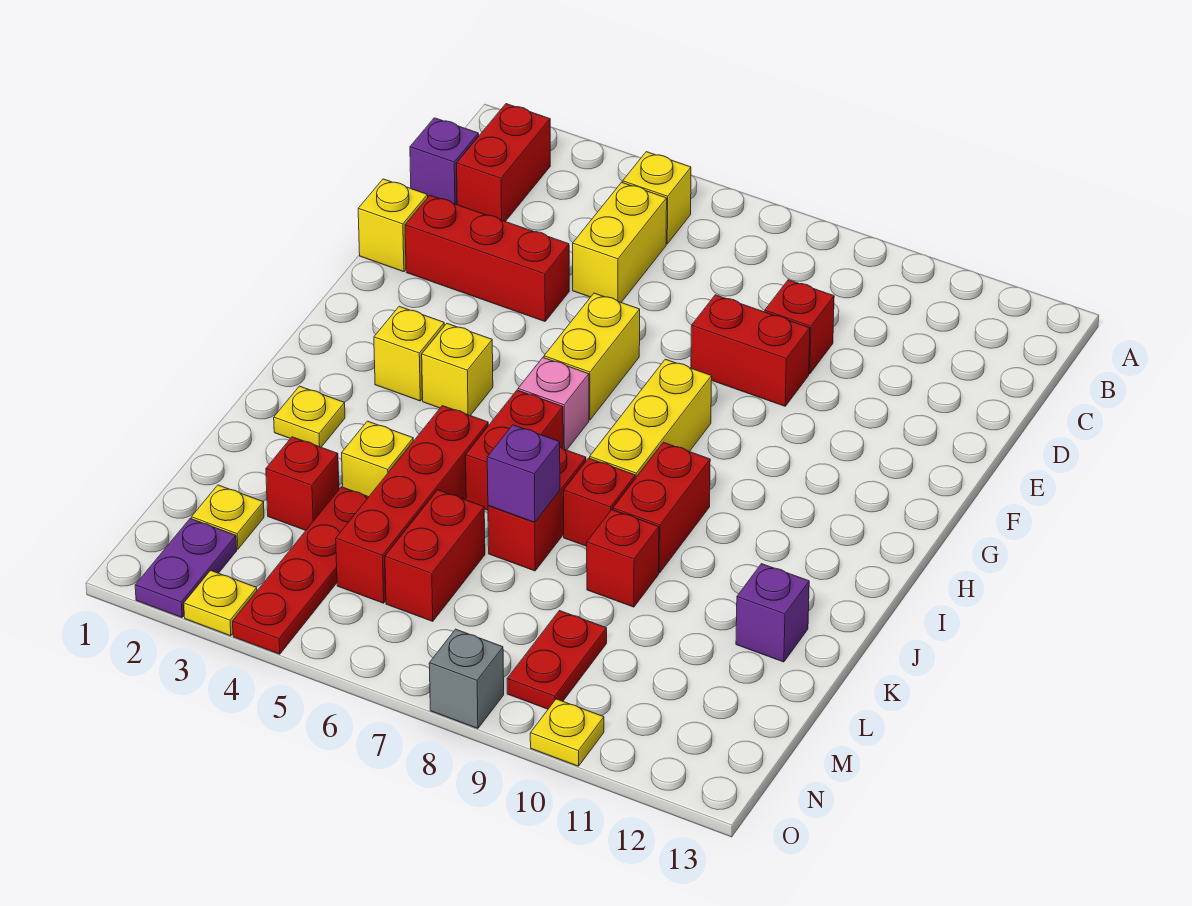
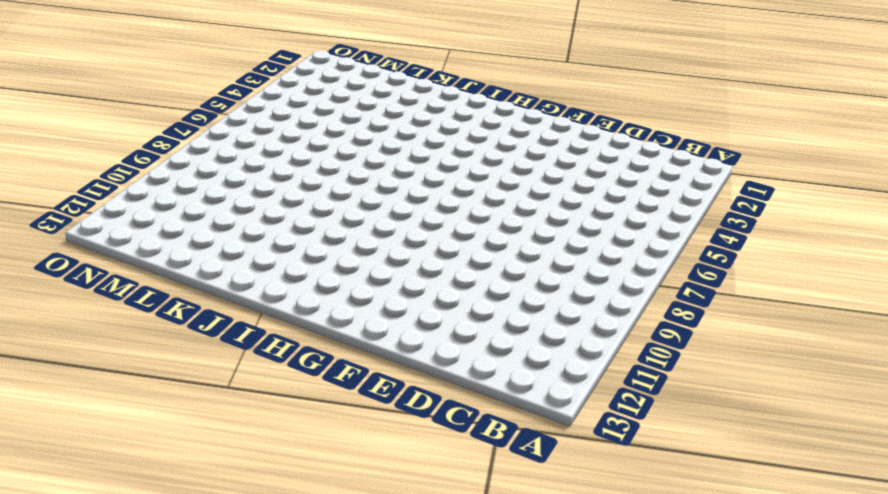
none -> red 1x2 brick [457,104,550,221]
none -> yellow 1x1 brick [623,152,691,244]
none -> purple 1x1 brick [410,118,479,205]
none -> yellow 1x2 brick [573,182,667,302]

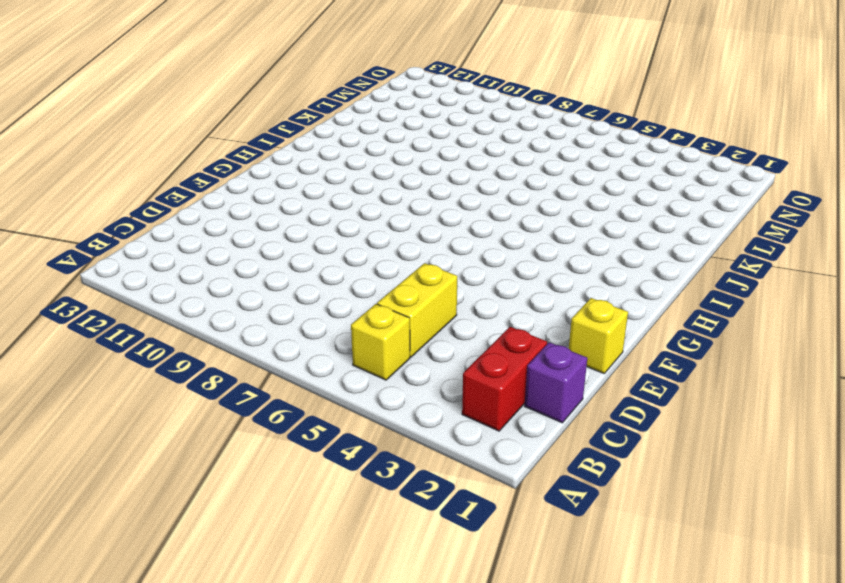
none -> red 1x1 brick [765,280,834,374]
none -> red 1x3 brick [405,195,569,321]
none -> red 1x2 brick [691,295,810,406]
none -> yellow 1x2 brick [544,293,640,420]

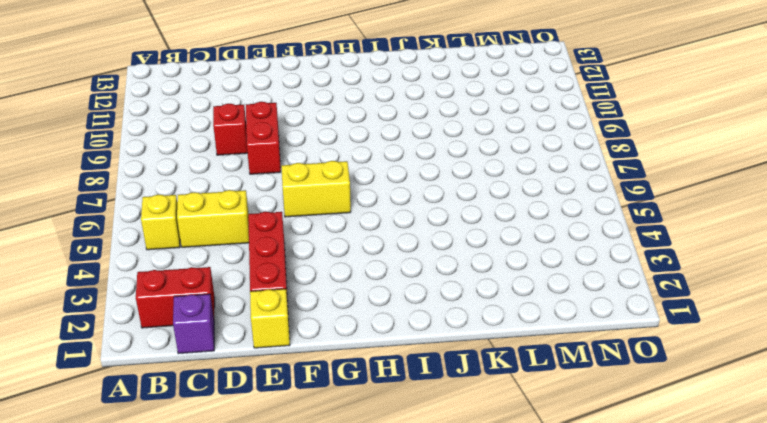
none -> yellow 1x3 brick [590,359,712,478]
none -> yellow 1x1 brick [374,306,444,401]
none -> yellow 1x1 brick [422,324,493,415]
none -> pink 1x1 brick [518,358,589,450]

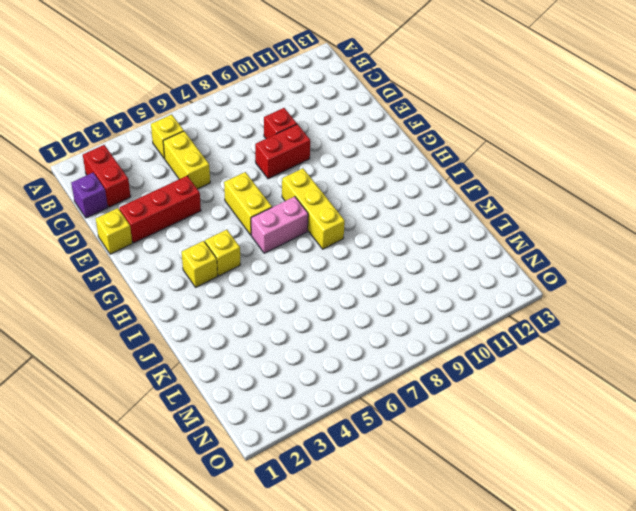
pink 1x2 brick [251,197,308,253] -> pink 1x1 brick [518,358,589,450]
none -> red 1x2 brick [466,390,563,510]
none -> red 1x2 brick [613,442,710,573]
none -> yellow 1x1 plate [274,386,345,447]
none -> red 1x4 brick [336,406,488,603]

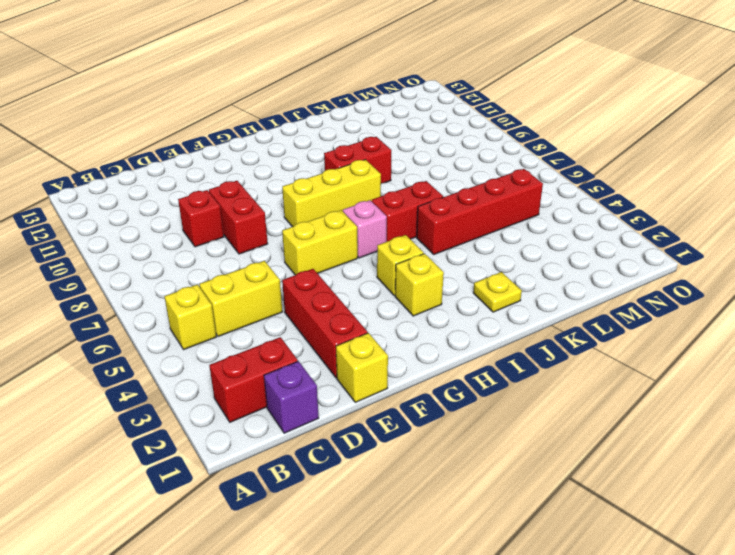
none -> red 1x2 brick [488,447,586,571]
none -> red 1x1 brick [564,458,635,546]
none -> yellow 1x1 brick [342,421,413,497]
none -> red 1x1 brick [587,510,659,607]

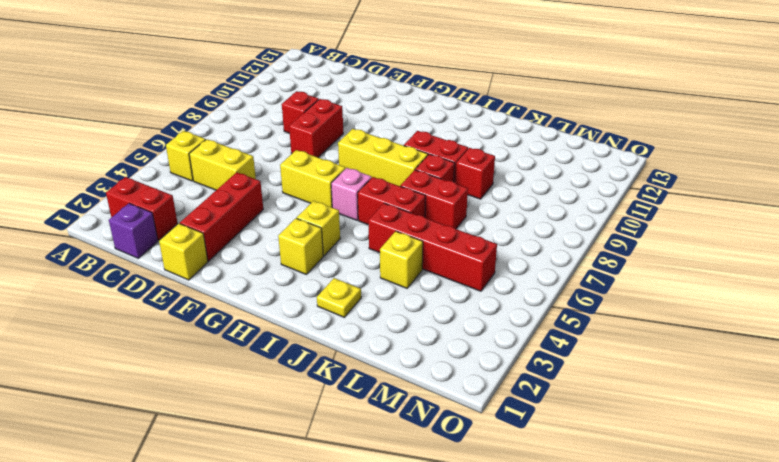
none -> purple 1x1 brick [736,564,809,662]
none -> red 1x1 brick [266,437,339,530]
none -> red 1x4 plate [233,487,368,654]
none -> red 1x2 brick [385,490,485,621]

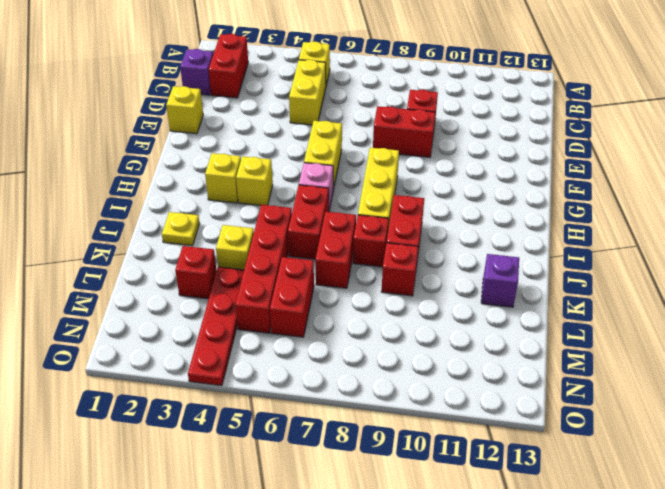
none -> red 1x3 brick [405,195,569,321]
none -> yellow 1x1 plate [191,485,264,549]
none -> red 1x2 plate [507,611,607,709]
none -> purple 1x2 plate [135,519,237,617]

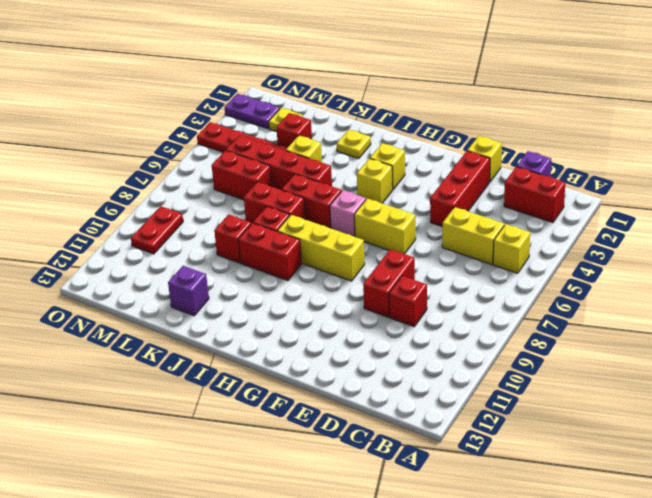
red 1x2 plate [131,206,183,254] -> red 1x2 plate turned to [507,611,607,709]
none -> yellow 1x1 plate [184,570,257,636]
none -> grey 1x1 brick [429,629,504,729]
none -> yellow 1x1 plate [530,699,604,766]
none -> purple 1x1 brick [487,425,560,522]

